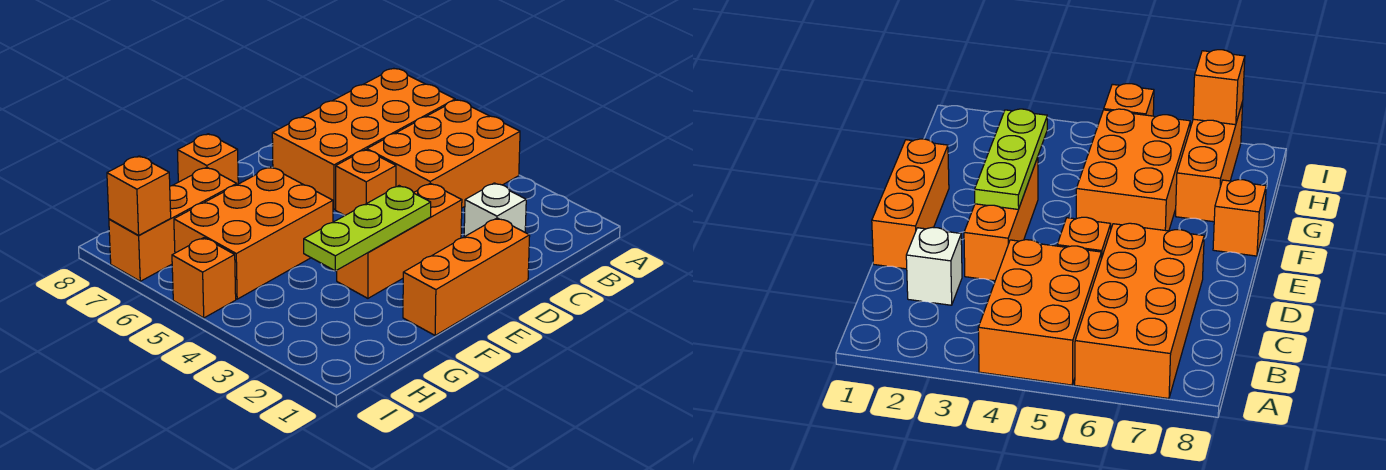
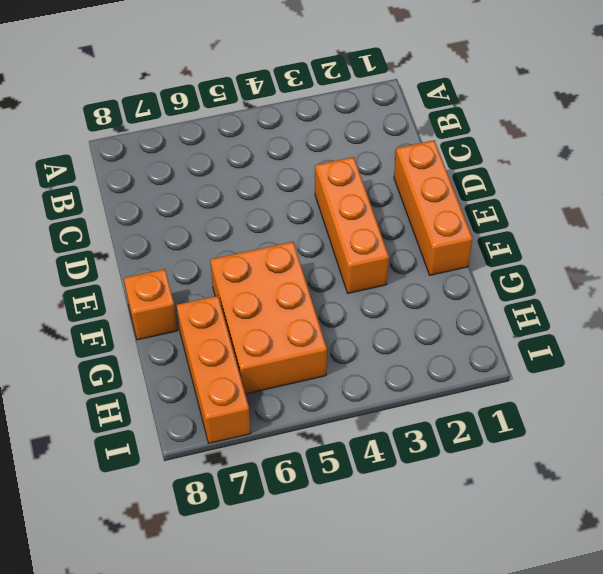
none -> orange 2x3 brick [367,100,520,208]
none -> orange 2x4 brick [272,69,455,210]
none -> white 1x1 brick [464,183,526,237]

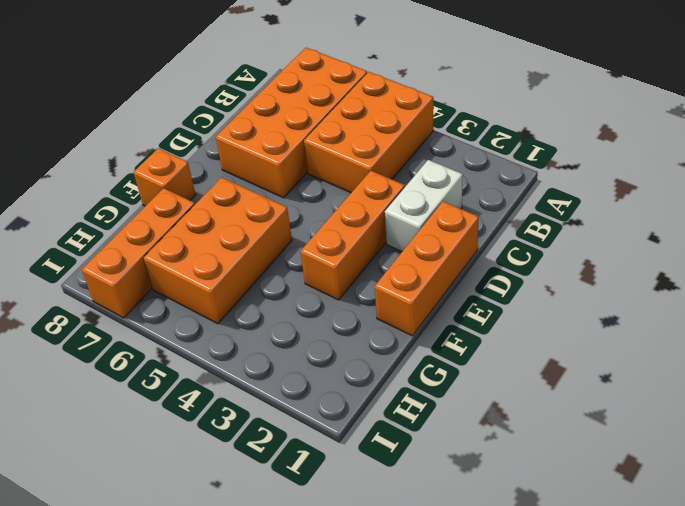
white 1x2 brick [385,160,463,251] -> white 1x1 brick [464,183,526,237]
none -> orange 1x1 brick [336,150,396,215]
none -> orange 1x1 brick [172,238,236,318]
none -> lime 1x3 plate [304,186,431,271]

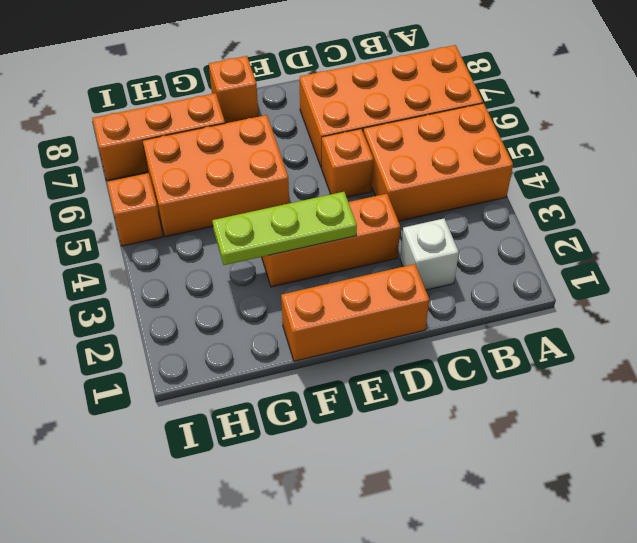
none -> orange 1x1 brick [107,156,171,235]

